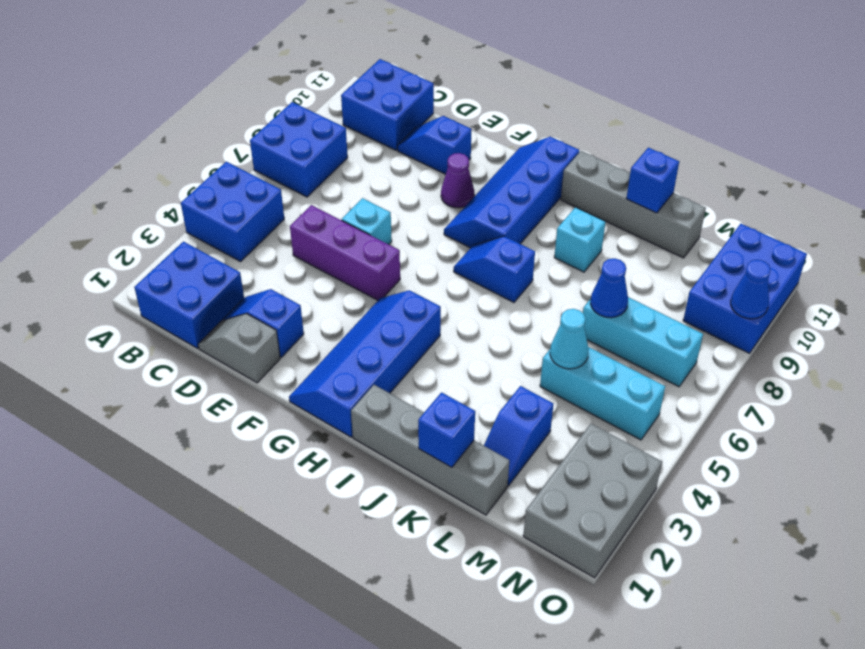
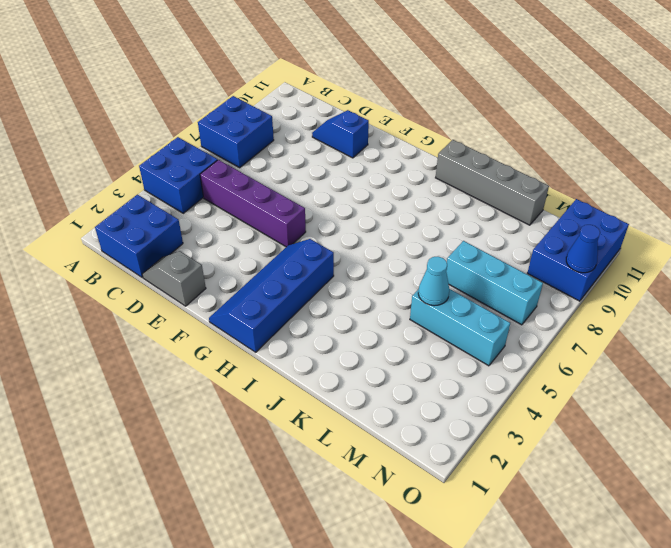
purple 1x4 brick [200,160,306,247] -> purple 1x3 brick [290,205,400,300]
none -> blue 2x2 brick [341,59,434,150]
none -> blue 1x2 slope [223,289,304,357]
none -> cyan 1x1 brick [342,198,392,245]

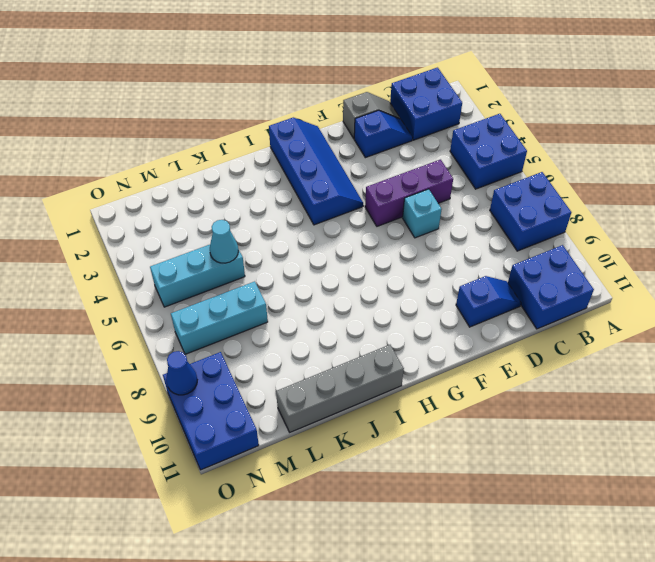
none -> purple 1x1 cone [441,153,474,208]
none -> blue 2x4 slope [444,137,580,248]
none -> blue 1x2 slope [454,236,535,302]

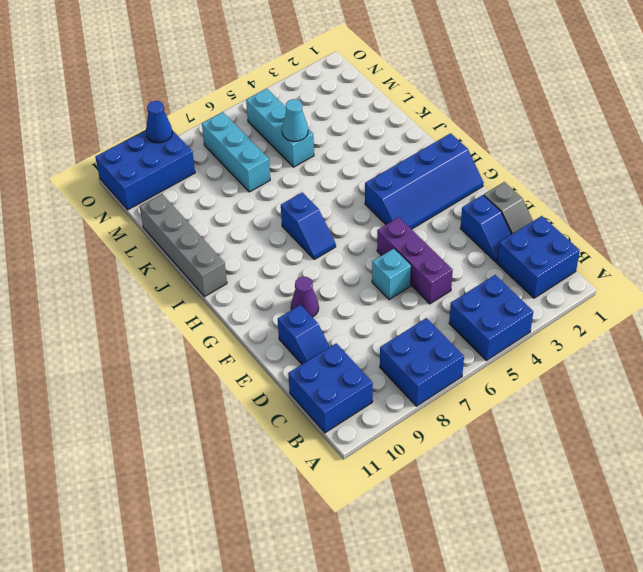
none -> blue 2x4 slope [444,137,580,248]
none -> grey 1x4 brick [351,385,509,515]
none -> cyan 1x1 brick [554,207,606,272]

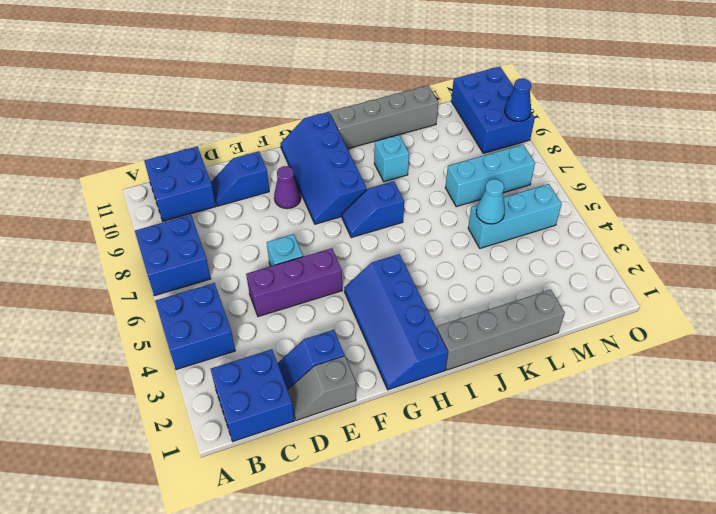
none -> blue 1x2 slope [484,386,553,486]
none -> grey 2x3 brick [523,424,662,578]
none -> blue 1x1 brick [418,393,475,468]

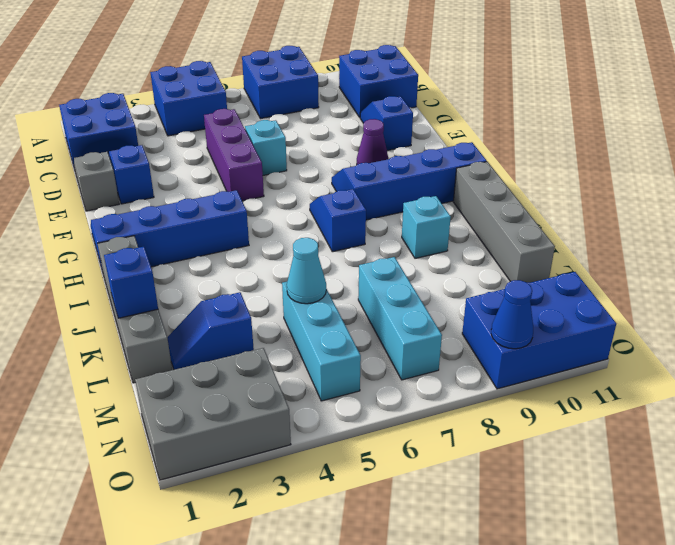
none -> blue 1x1 brick [626,148,679,213]
none -> blue 1x1 cone [590,258,628,318]

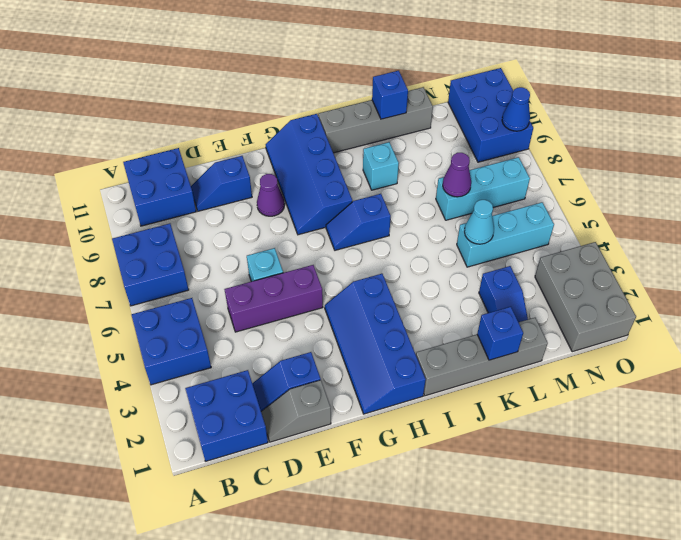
purple 1x1 cone [443,153,471,197] -> blue 1x1 cone [590,258,628,318]

